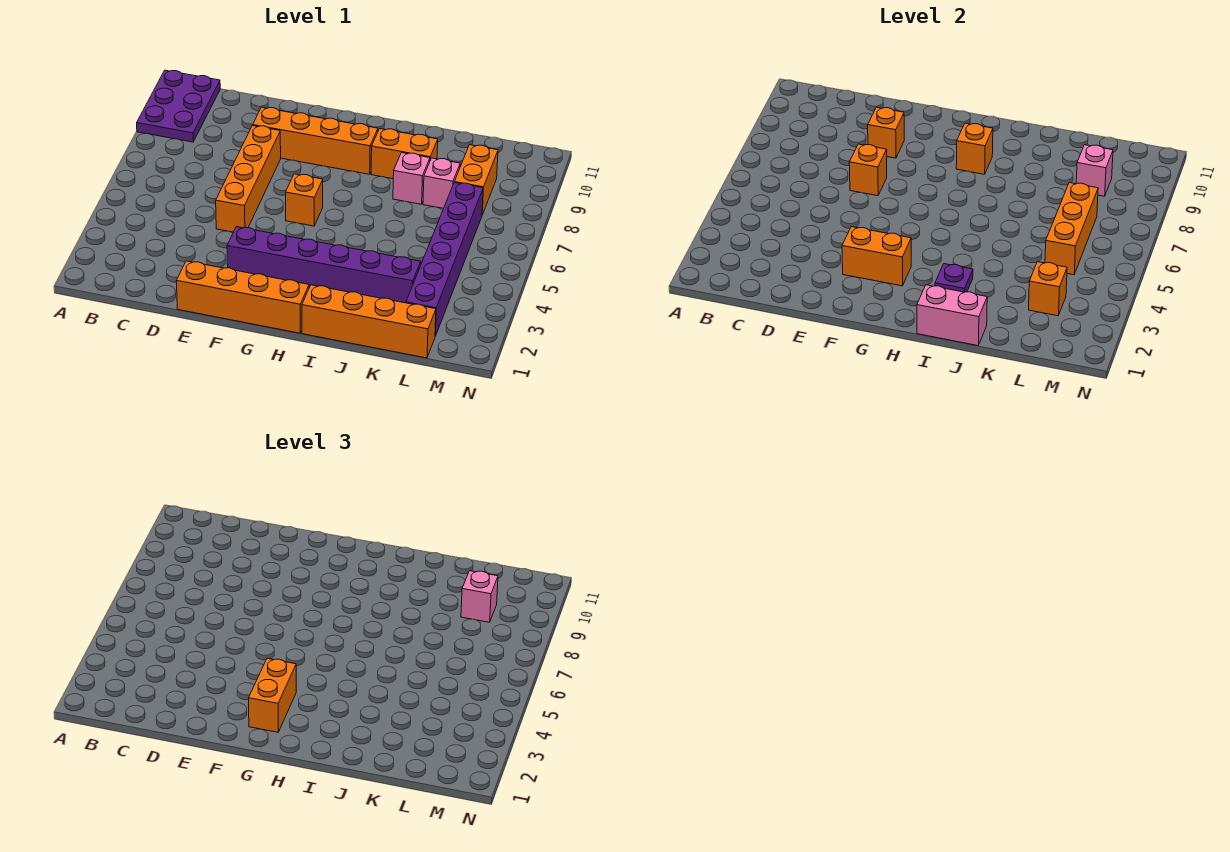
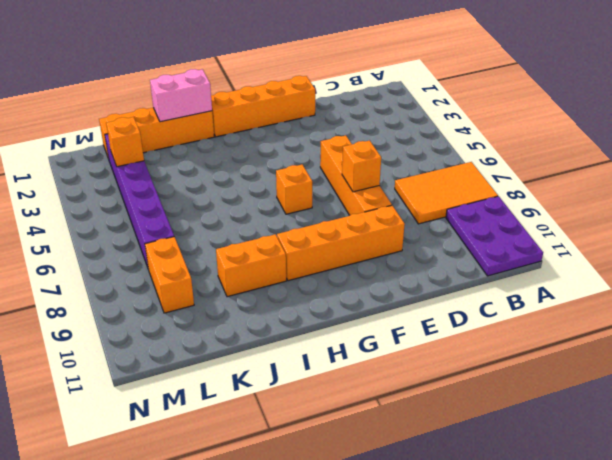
orange 2x3 tile [395,162,498,224] -> none
none -> purple 1x6 brick [227,227,421,303]
none -> pink 1x1 brick [393,153,430,204]
none -> pink 1x1 brick [423,158,460,208]

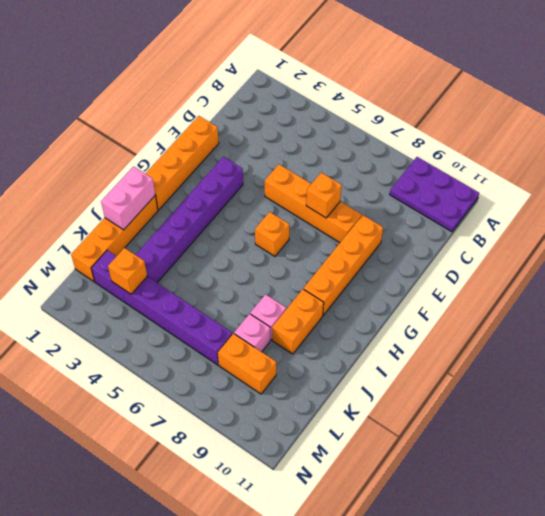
none -> orange 1x1 brick [868,107,904,158]
none -> orange 1x2 brick [842,227,911,286]
none -> orange 1x1 brick [956,123,993,174]

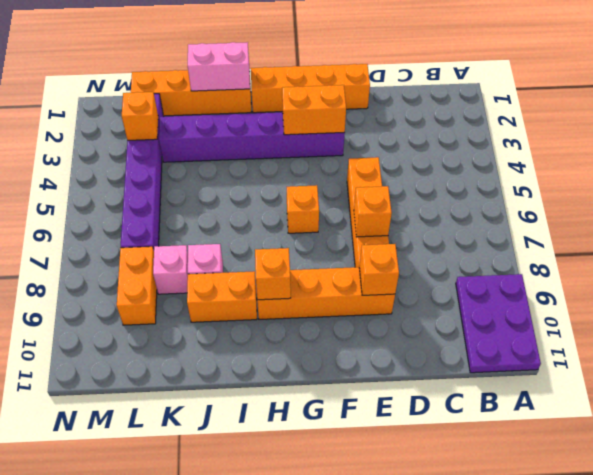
none -> purple 1x1 plate [935,264,973,292]
none -> orange 1x3 brick [1045,183,1098,275]
none -> pink 1x1 brick [1076,145,1113,196]

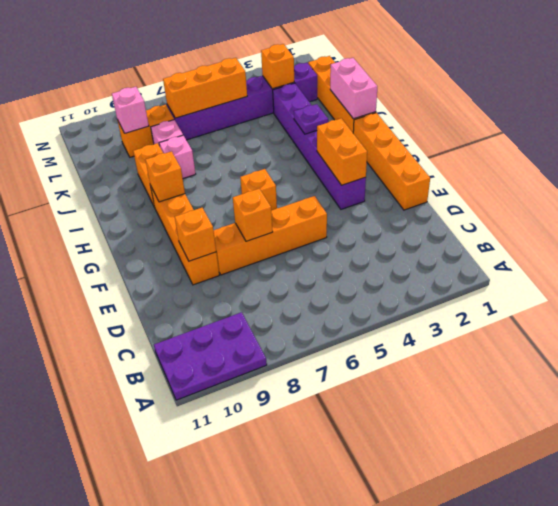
none -> orange 1x2 brick [249,658,296,732]
none -> pink 1x1 brick [461,571,498,622]

